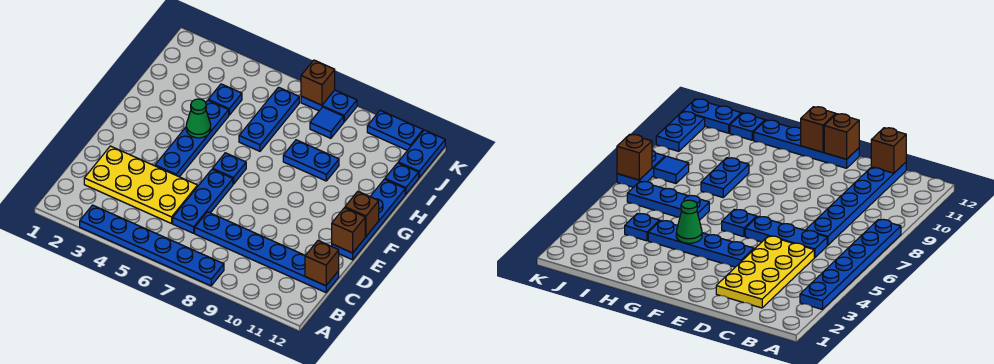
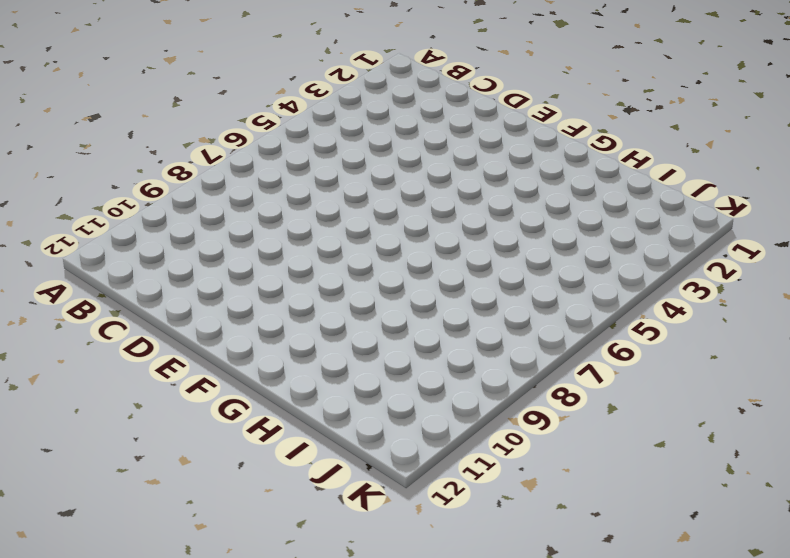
none -> blue 1x6 plate [80,205,224,286]
none -> yellow 2x4 plate [84,146,198,224]
none -> blue 1x3 plate [173,169,233,233]

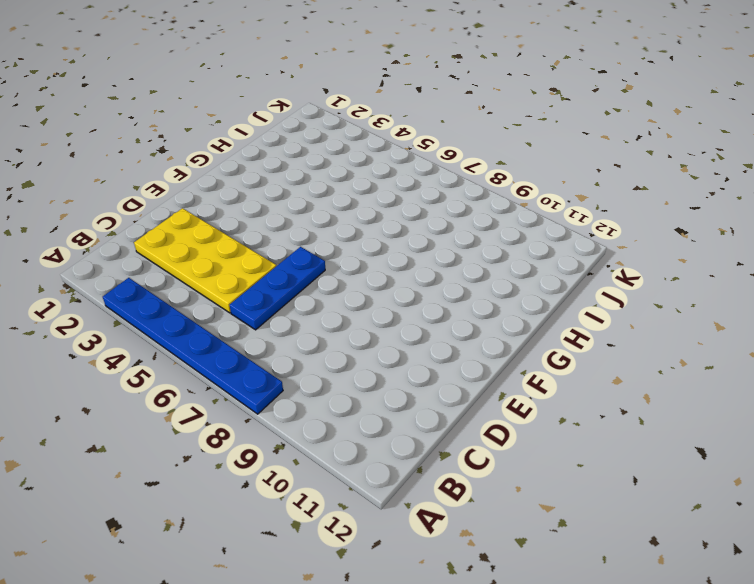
none -> blue 1x6 plate [195,212,339,292]
none -> blue 1x4 plate [155,100,229,177]
none -> blue 1x4 plate [332,179,405,260]

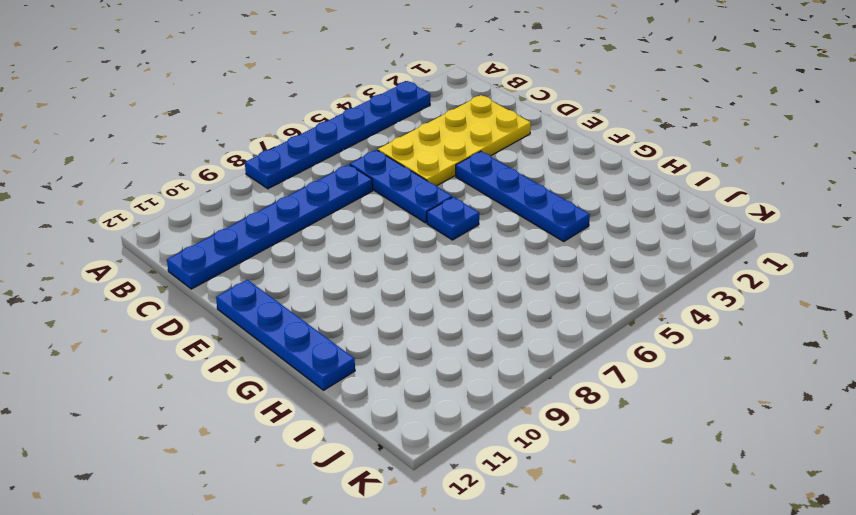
none -> blue 1x3 plate [239,87,299,151]
none -> blue 1x2 plate [283,140,339,181]
none -> blue 1x1 plate [208,84,242,115]

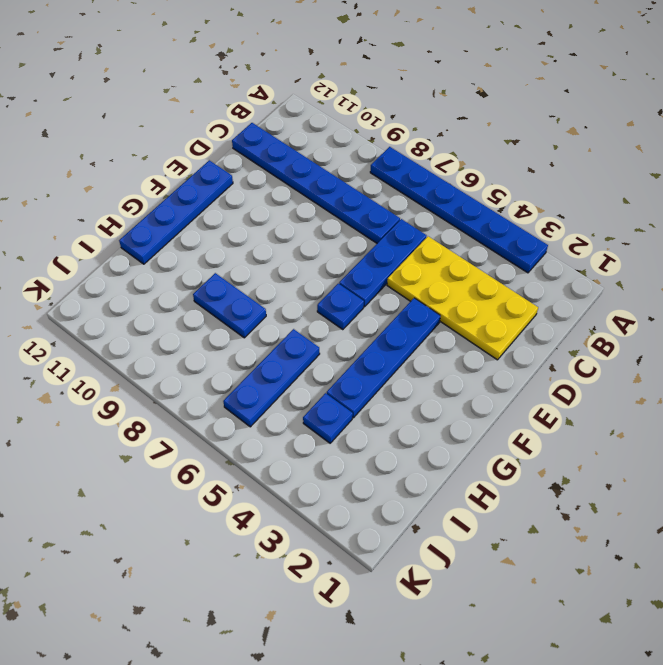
none -> blue 1x1 plate [385,163,419,194]
none -> blue 1x1 tile [310,107,344,138]
none -> blue 1x2 plate [398,130,445,178]

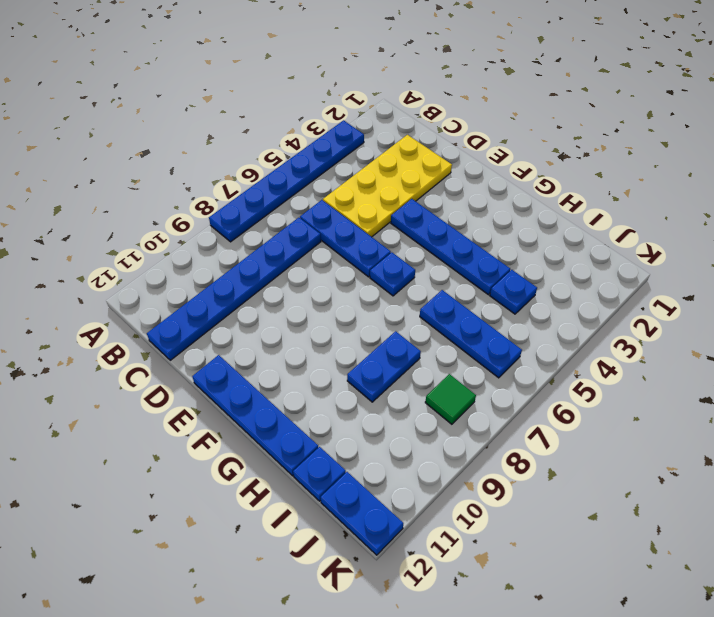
green 1x1 tile [425,374,476,424] -> blue 1x1 tile [310,107,344,138]
none -> blue 1x2 plate [301,90,357,122]
none -> blue 1x2 plate [367,110,423,150]
none -> brown 1x1 brick [305,241,339,286]

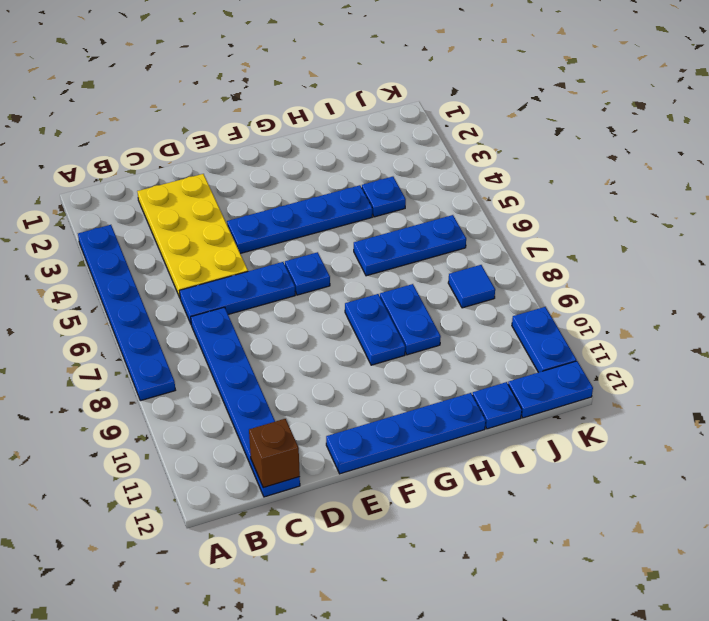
blue 1x2 plate [345,294,405,365] -> blue 1x2 plate moved to [301,90,357,122]
none -> brown 1x1 brick [332,208,365,253]
none -> brown 1x1 brick [345,192,379,236]
none -> green 1x1 cone [186,99,211,138]

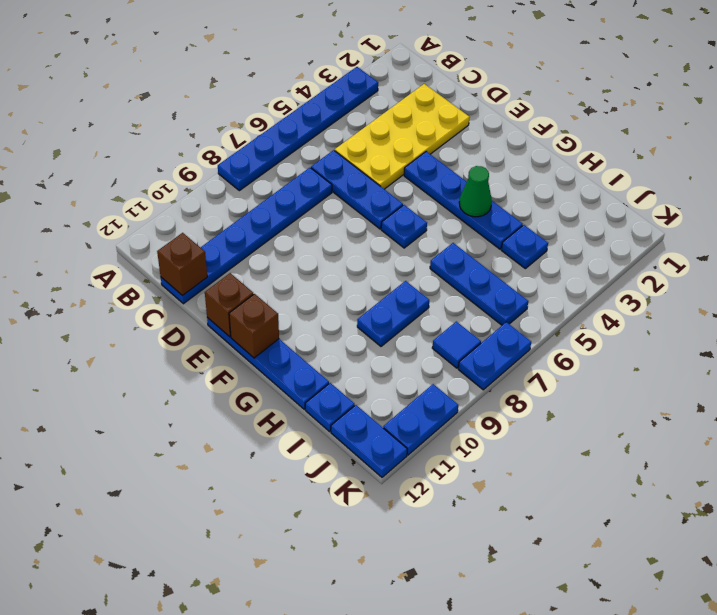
none -> brown 1x1 brick [301,60,335,105]

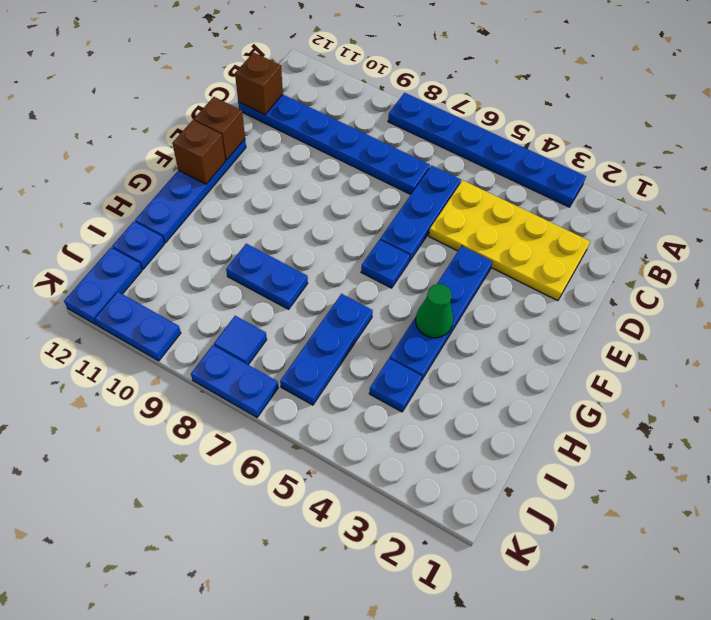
none -> brown 1x1 brick [301,60,335,105]

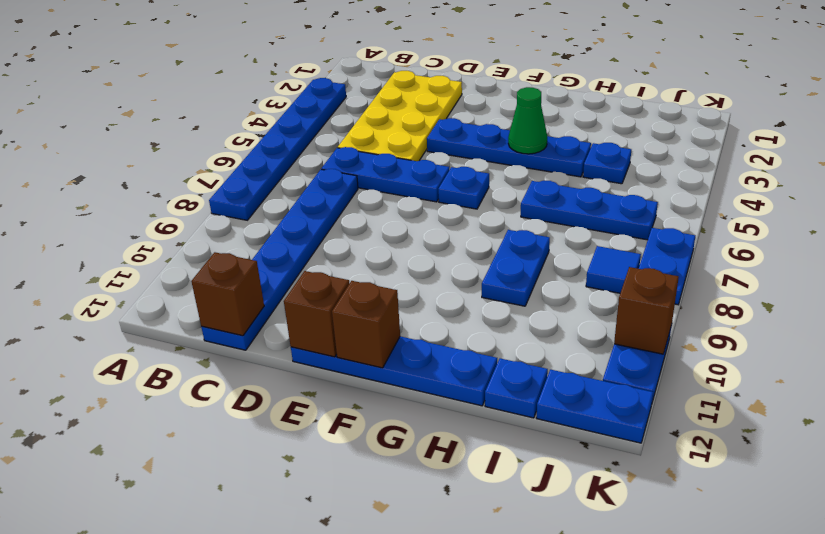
brown 1x1 brick [614,267,679,354] -> brown 1x1 brick moved to [301,60,335,105]

